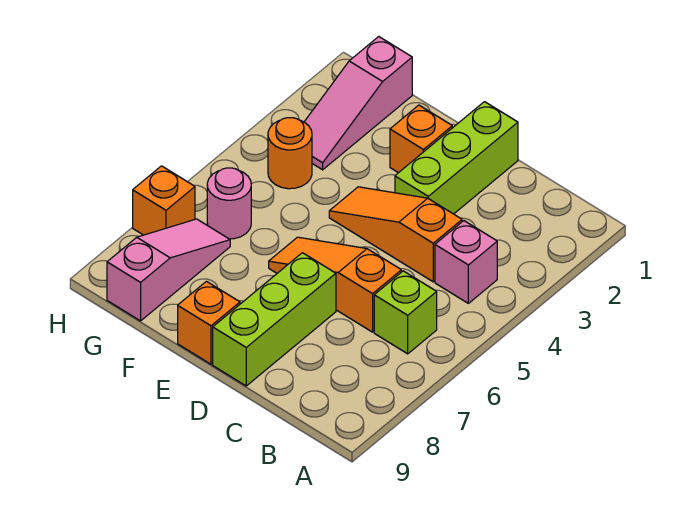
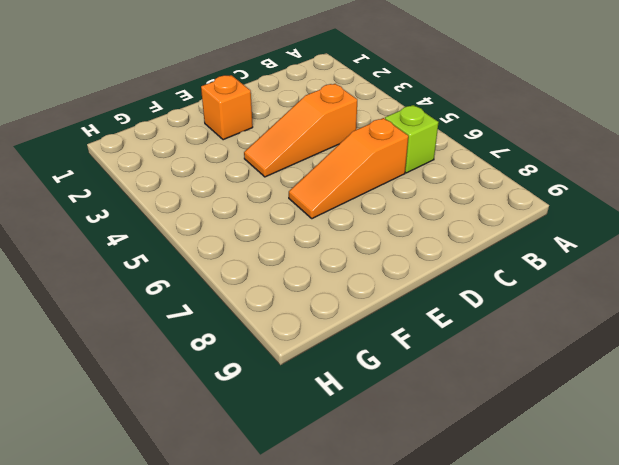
none -> pink 1x1 brick [435,221,497,303]
none -> lime 1x3 brick [395,102,518,214]
none -> lime 1x3 brick [213,253,336,386]

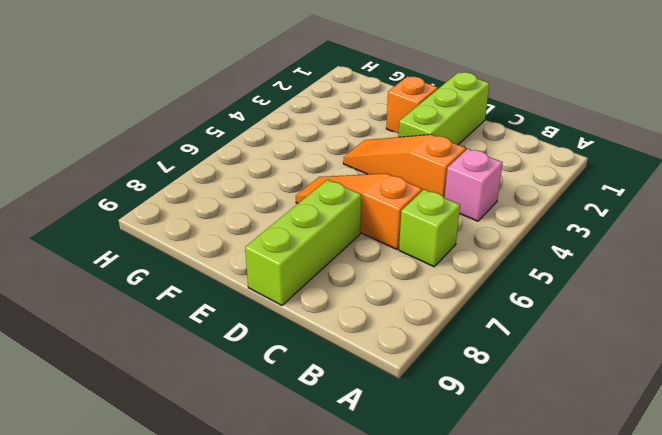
none -> orange 1x1 brick [178,282,240,364]
none -> pink 1x3 slope [304,37,412,170]
none -> orange 1x1 round brick [268,118,312,189]

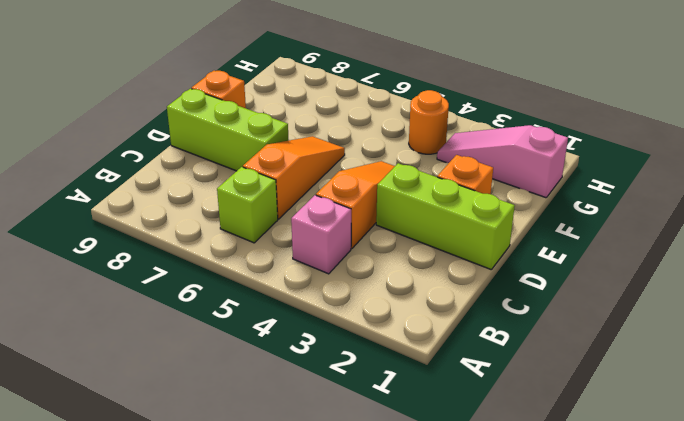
none -> pink 1x1 round brick [207,168,251,239]
none -> pink 1x3 slope [107,219,230,321]
none -> orange 1x1 brick [133,166,195,235]

